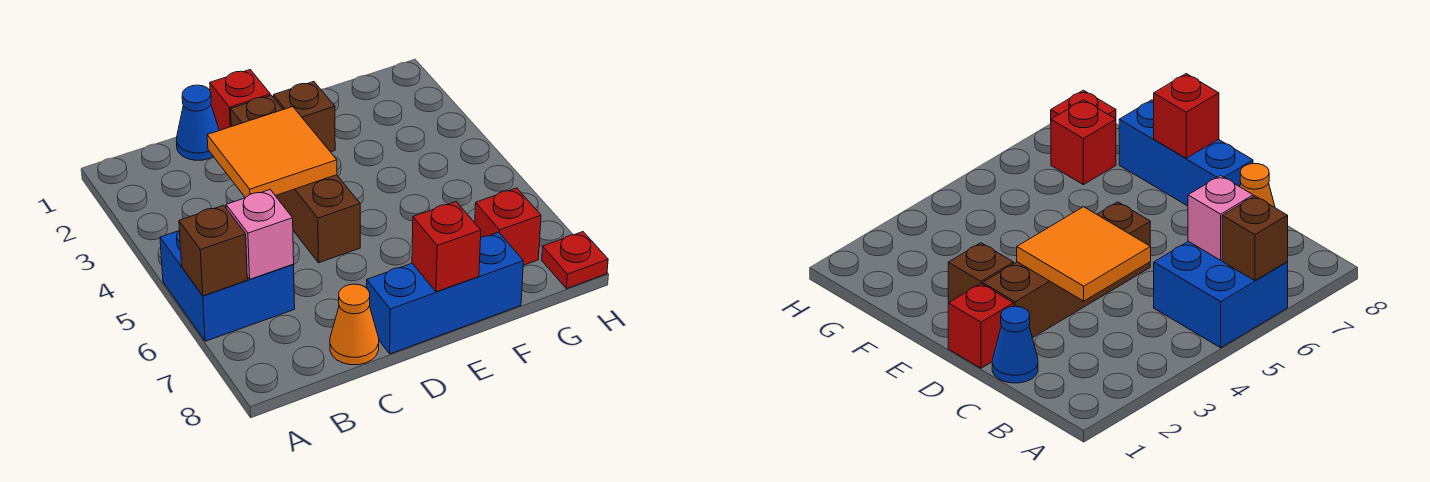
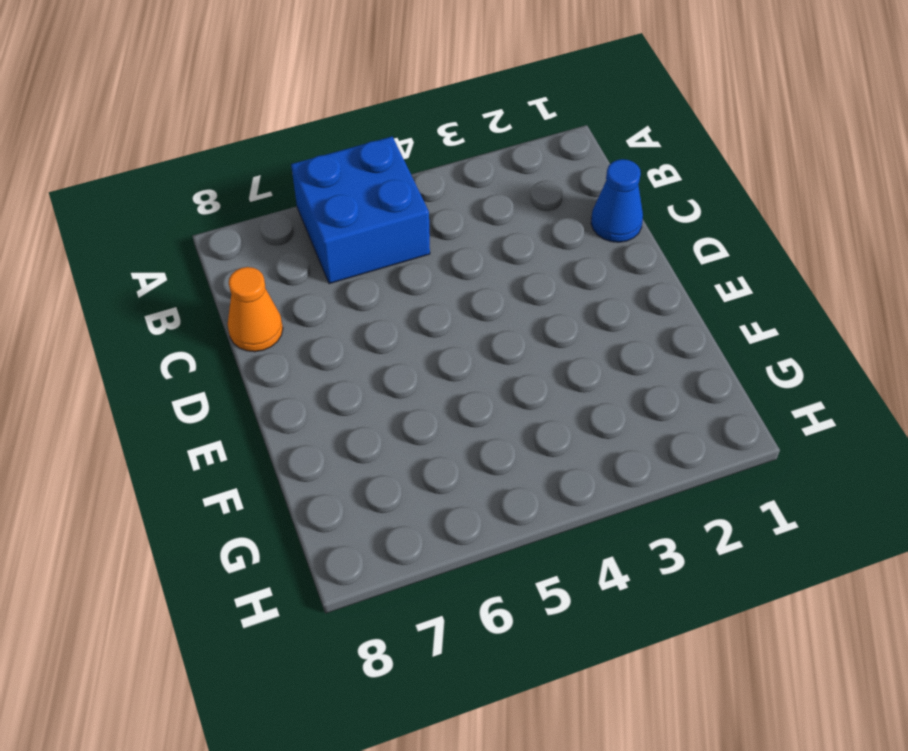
none -> red 1x1 brick [210,70,270,130]
none -> brown 1x4 brick [231,95,360,263]
none -> blue 1x3 brick [367,232,523,354]

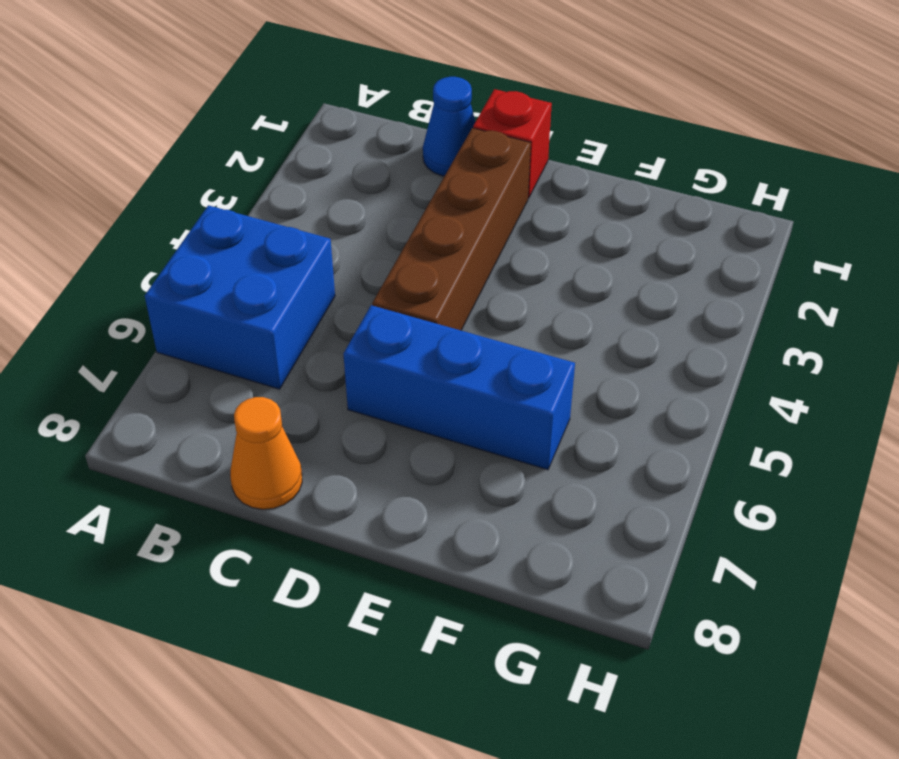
blue 1x3 brick [343,305,575,470] -> blue 1x3 brick moved to [367,232,523,354]
none -> brown 1x1 brick [274,82,335,152]
none -> red 1x1 brick [475,188,541,265]
none -> red 1x1 plate [542,232,608,289]

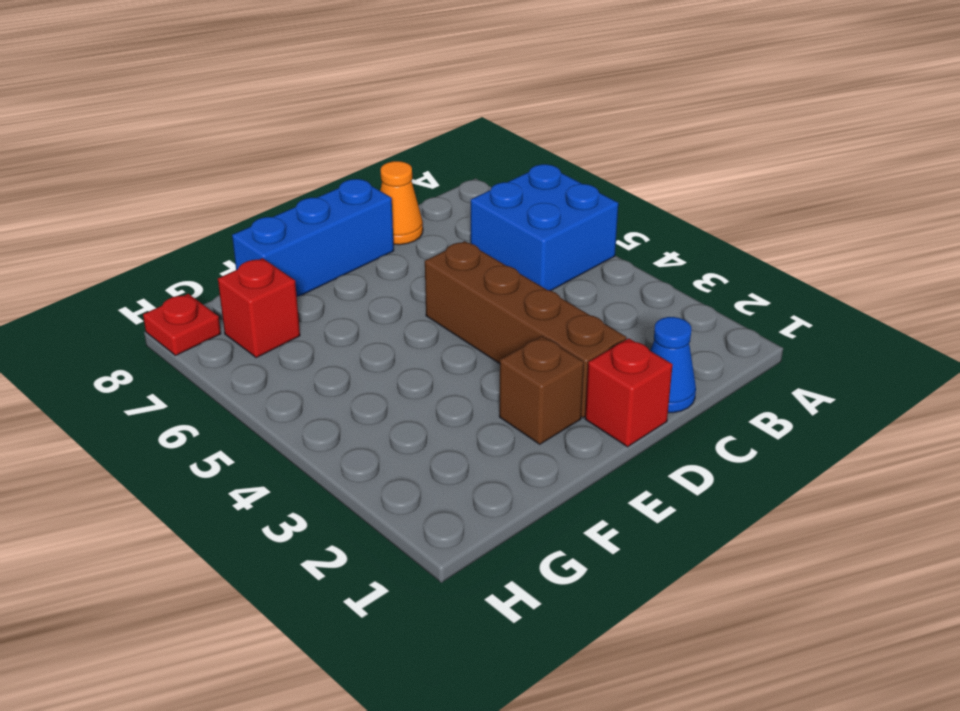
none -> brown 1x1 brick [179,205,247,296]
none -> pink 1x1 brick [226,190,294,279]
none -> orange 2x2 tile [207,107,337,198]

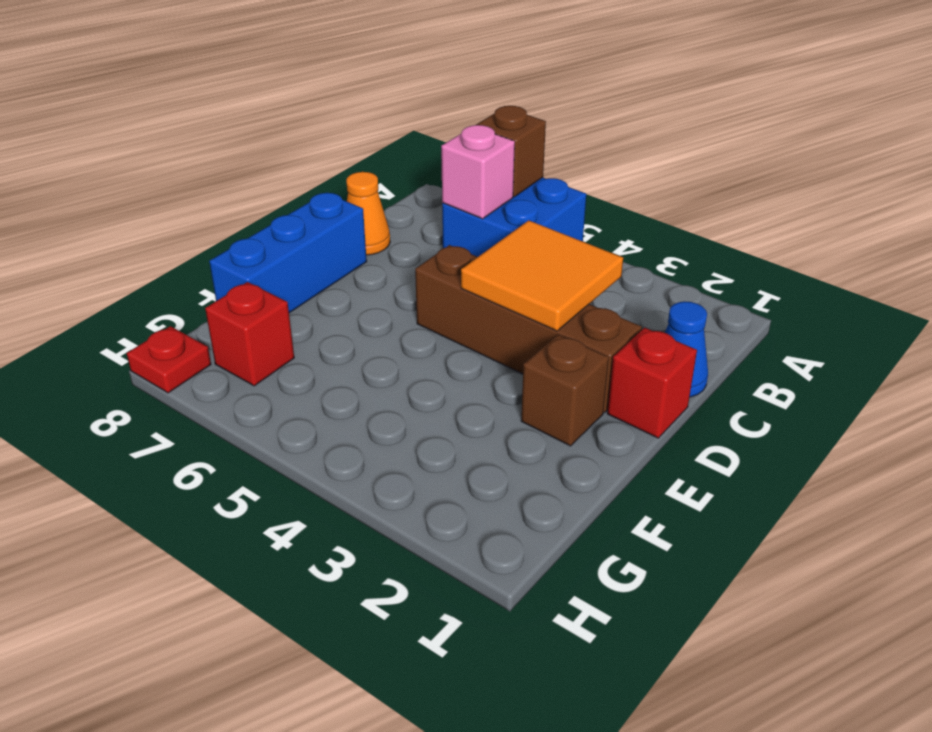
none -> red 1x1 brick [412,202,481,292]

